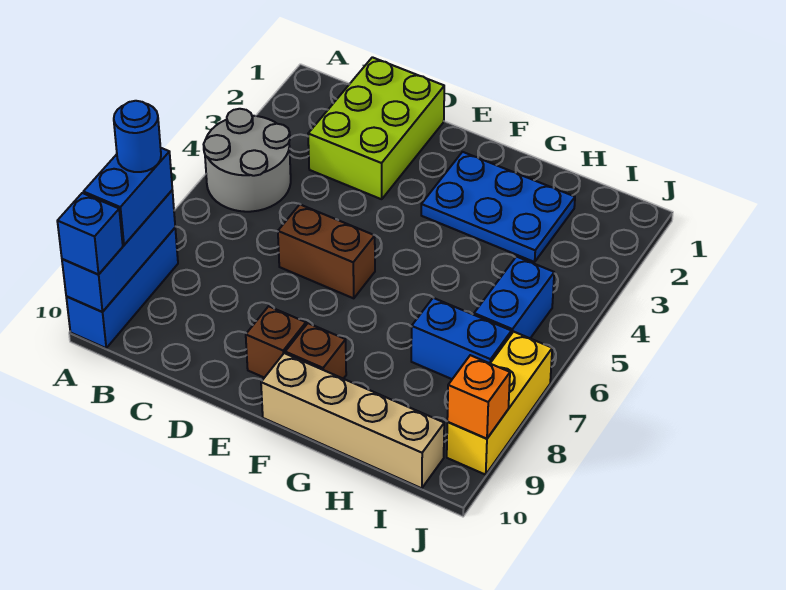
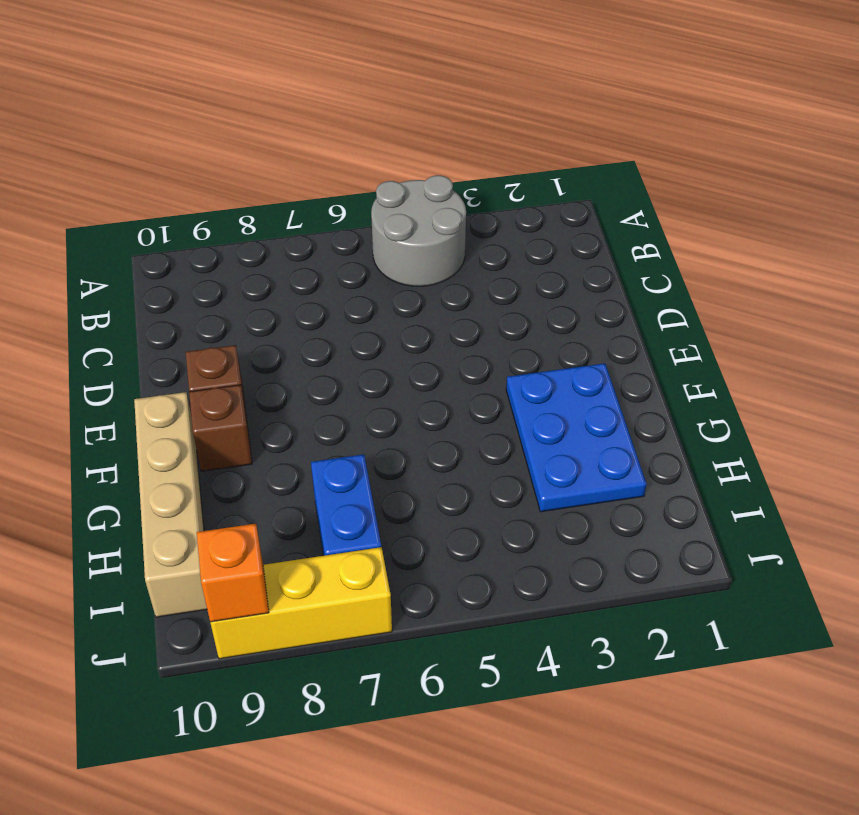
none -> blue 1x3 brick [66,228,178,348]
none -> lime 2x3 brick [308,57,444,199]
none -> brown 1x2 brick [278,205,375,298]

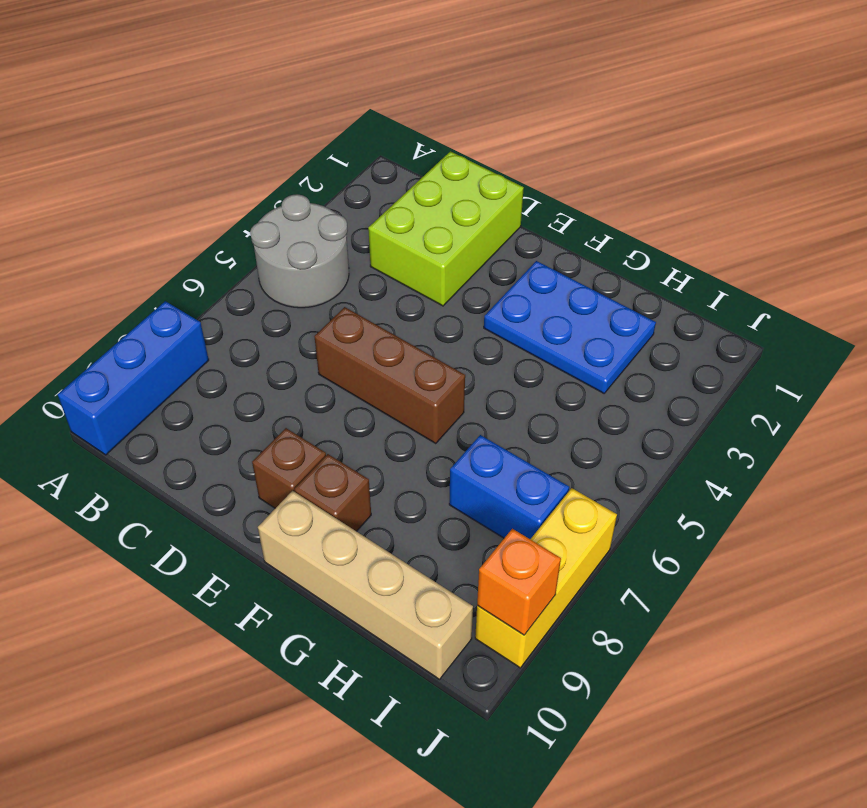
brown 1x3 brick [314,307,465,444] -> brown 1x2 brick [278,205,375,298]
none -> blue 1x2 brick [474,257,554,338]
none -> blue 1x3 brick [62,190,175,312]
none -> blue 1x2 brick [83,148,172,245]

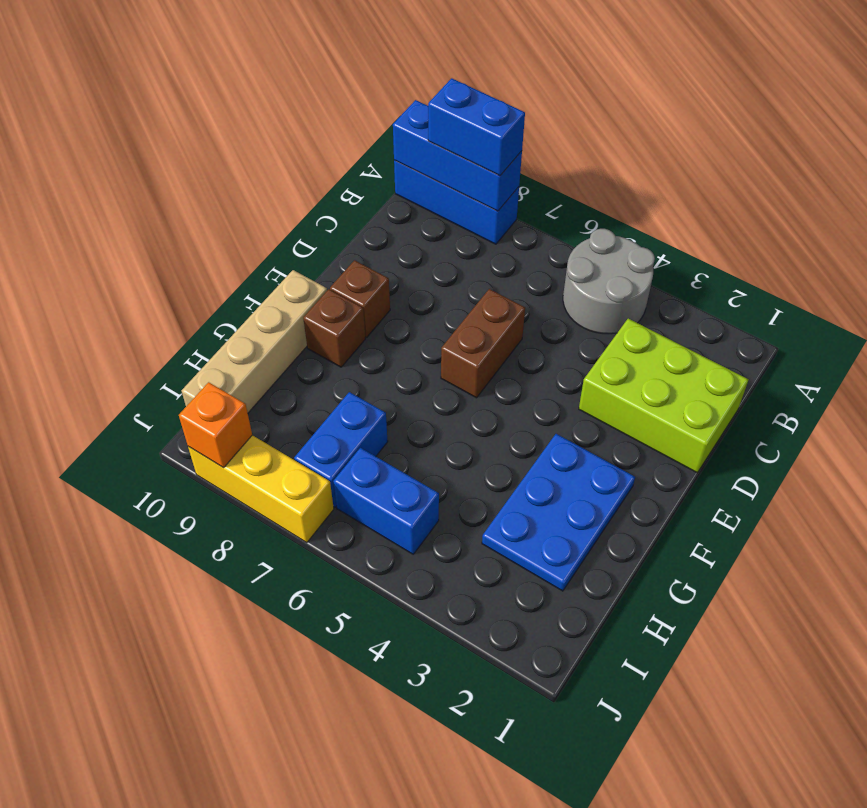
none -> blue 1x1 brick [57,193,123,275]
none -> blue 1x1 round brick [114,101,161,172]

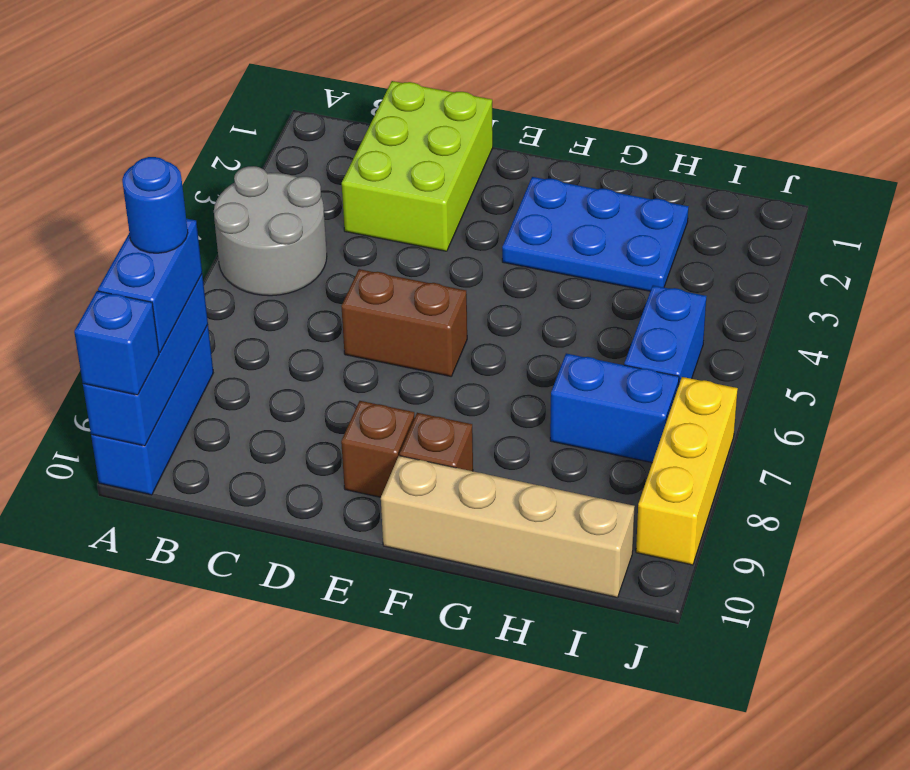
none -> orange 1x1 brick [447,355,510,439]

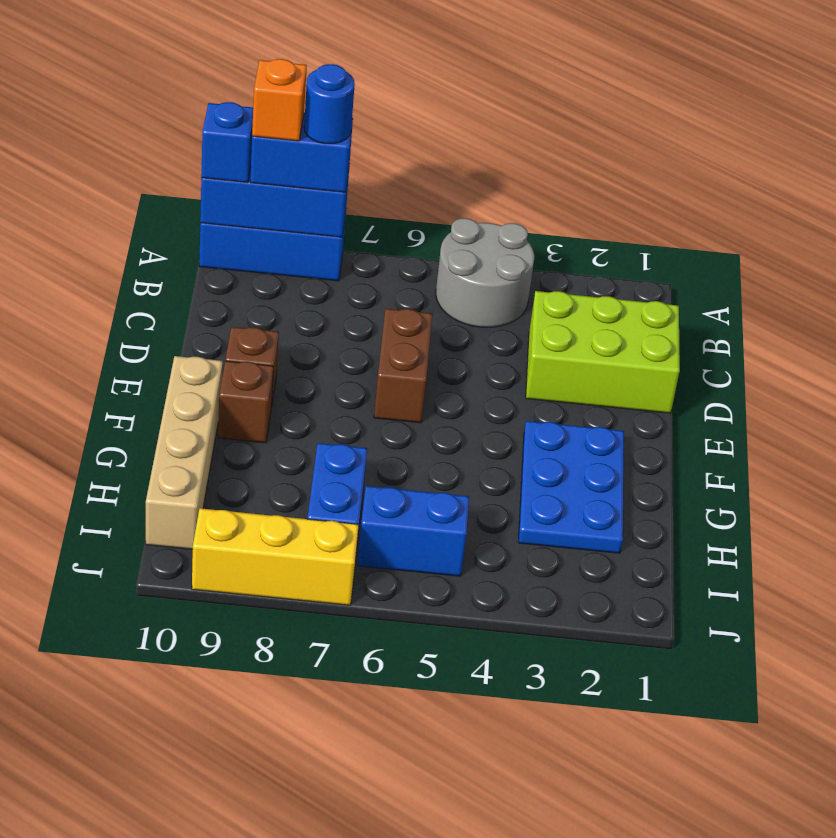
orange 1x1 brick [252,59,307,141] -> orange 1x1 brick moved to [447,355,510,439]

